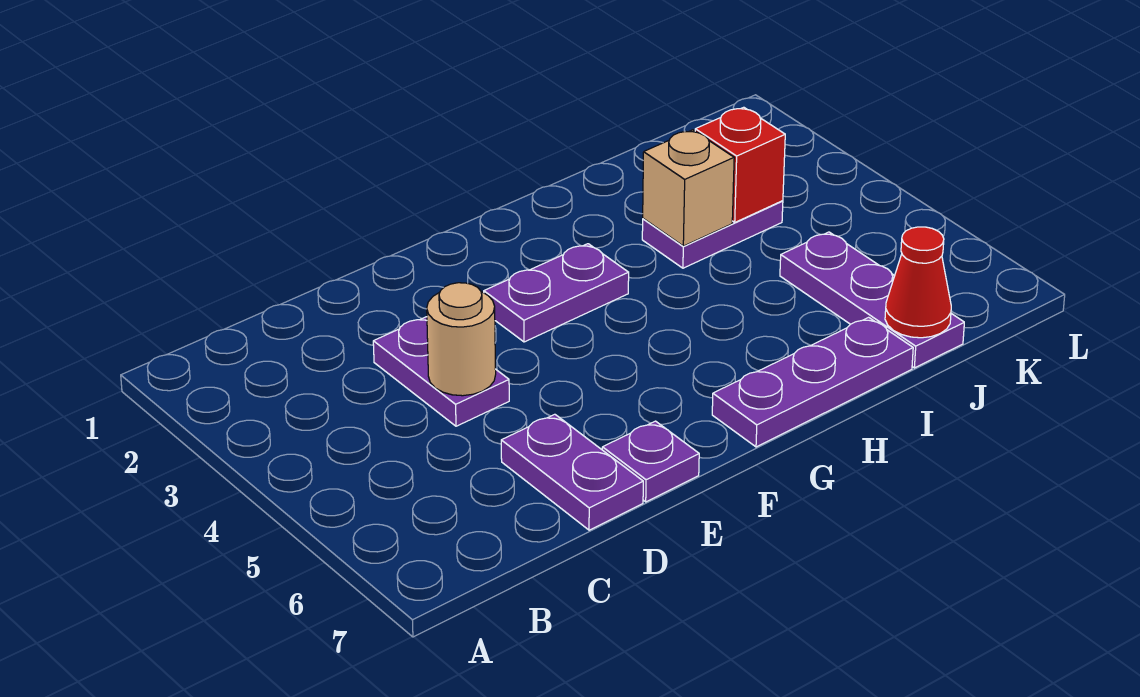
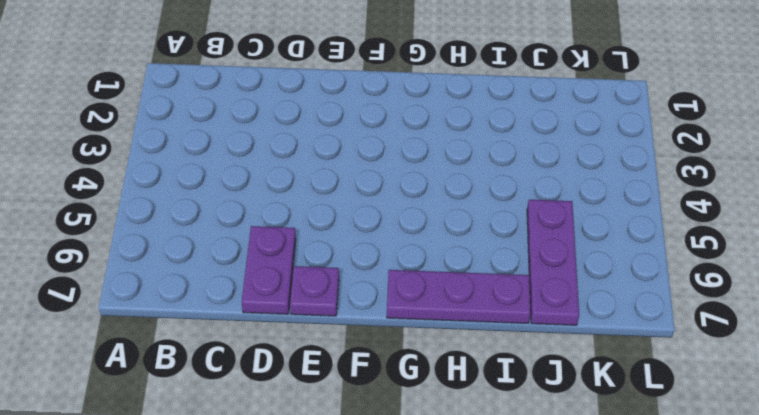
none -> purple 1x2 plate [373,317,509,426]
none -> purple 1x2 plate [484,244,629,342]

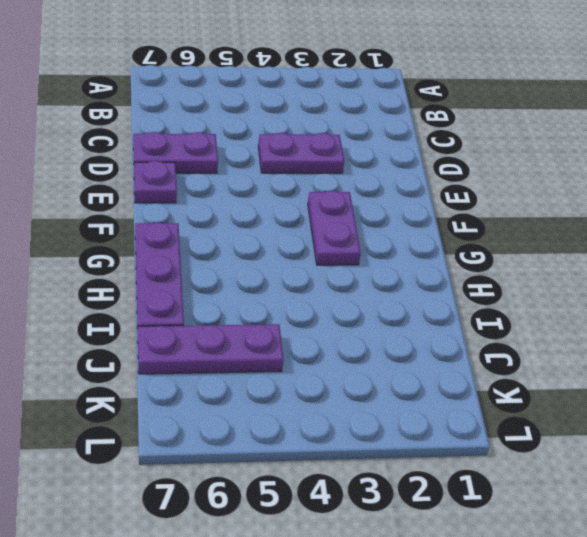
none -> purple 1x2 plate [642,201,783,268]
none -> tan 1x1 round brick [427,283,496,396]

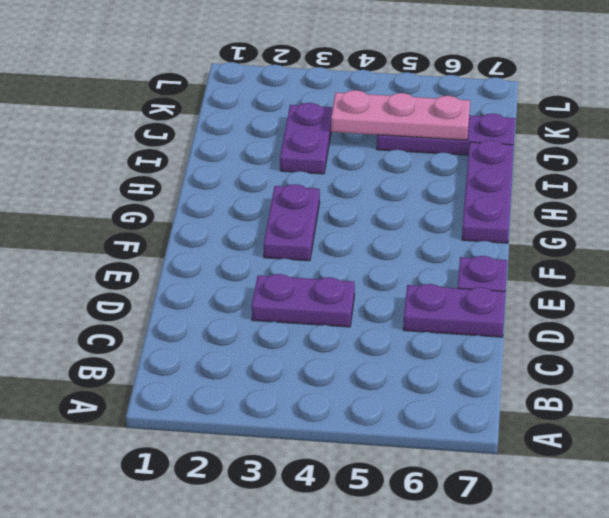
pink 1x3 plate [331,90,470,140] -> none
none -> tan 1x1 round brick [427,283,496,396]
none -> tan 1x1 brick [643,130,734,246]

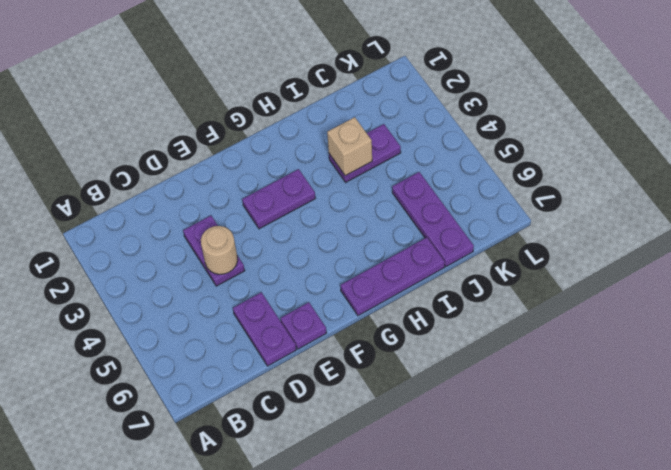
none -> red 1x1 brick [695,107,785,222]
none -> red 1x1 cone [885,227,951,338]

